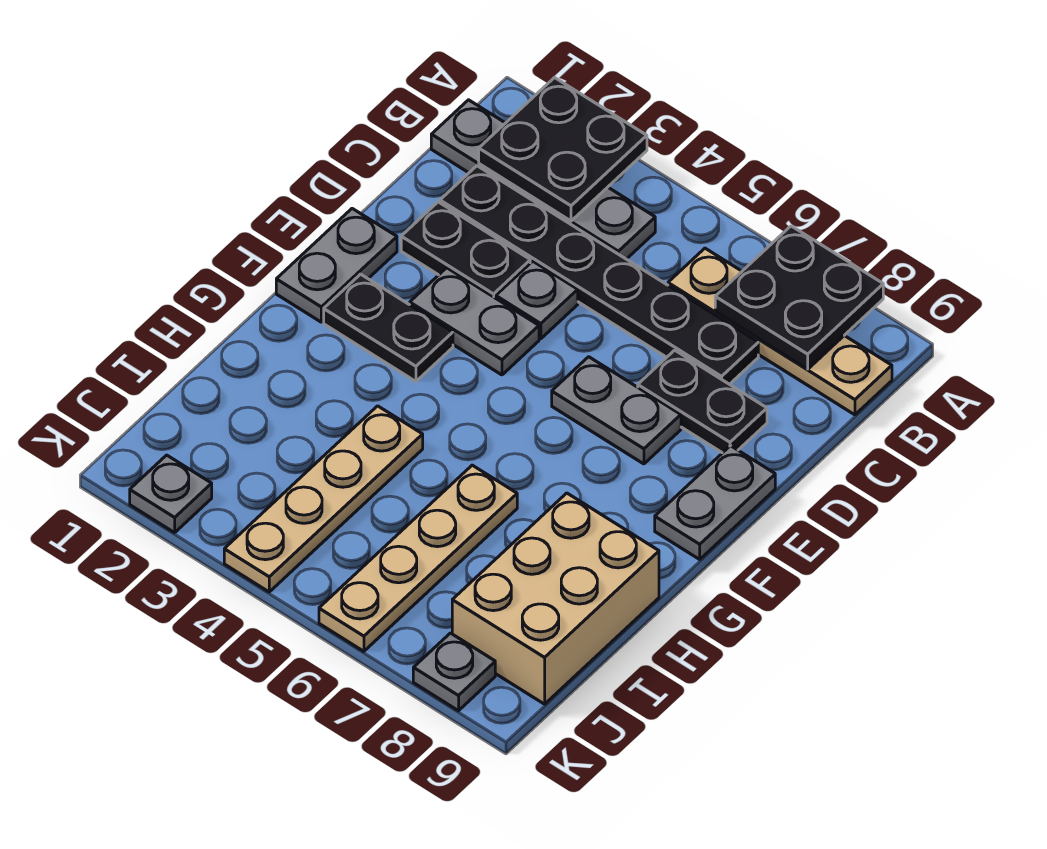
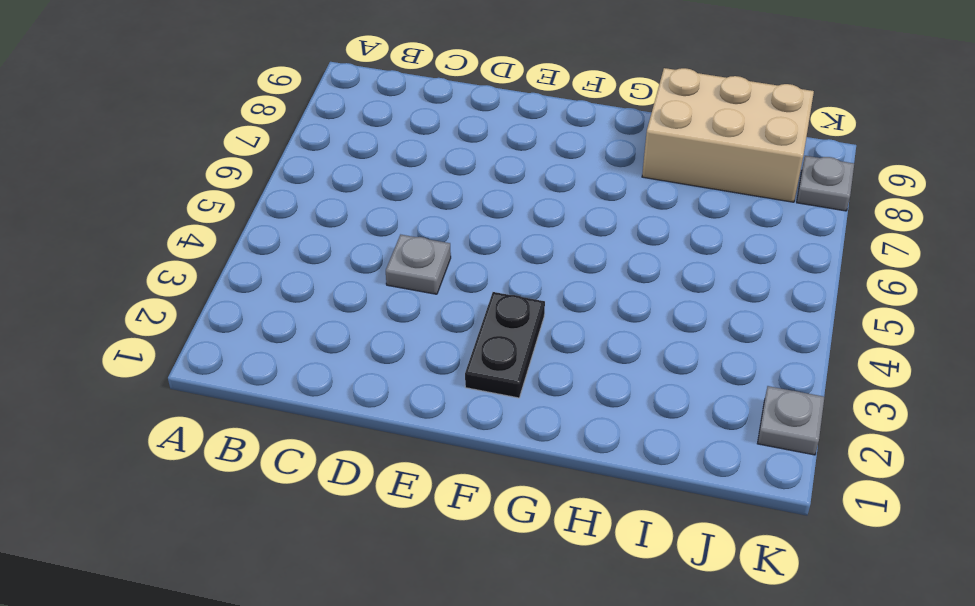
none -> grey 1x4 plate [431,100,655,259]
none -> tan 1x4 plate [668,248,892,415]
none -> black 1x6 plate [440,166,758,384]

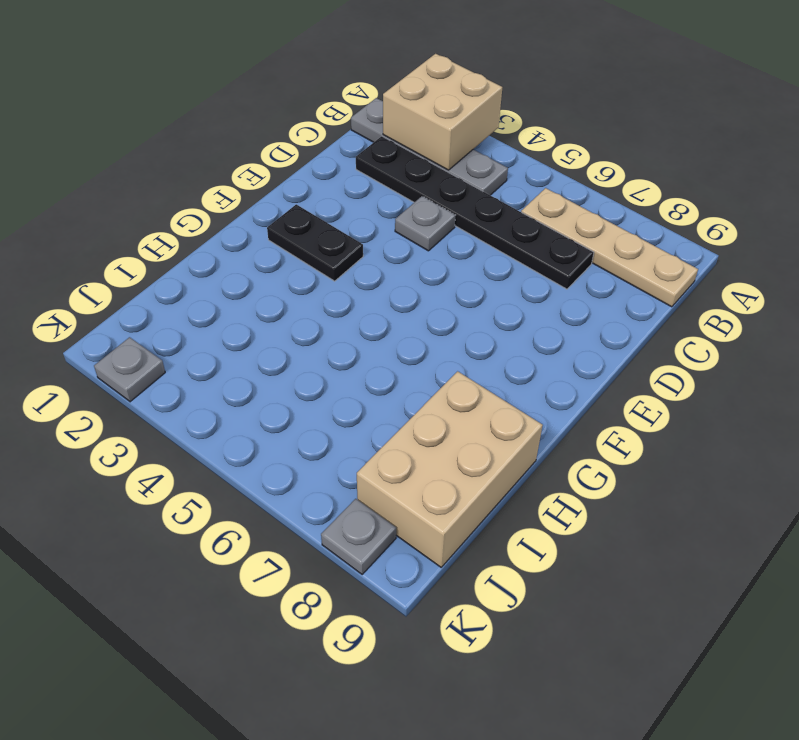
tan 2x2 brick [383,54,502,170] -> black 2x2 plate [479,78,647,221]
none -> black 1x2 plate [401,202,530,298]
none -> black 1x2 plate [638,350,767,453]
none -> grey 1x2 plate [276,209,397,322]

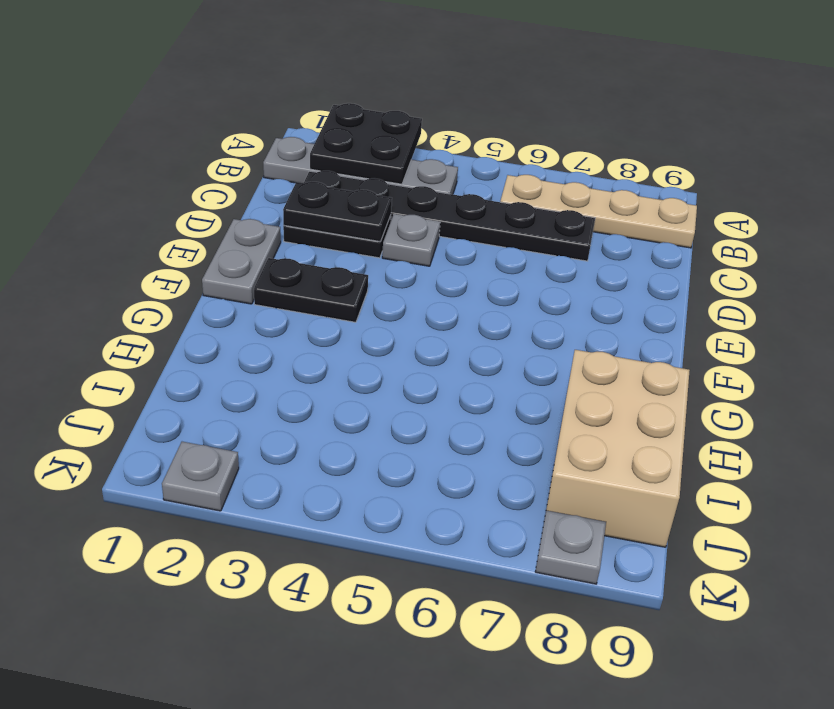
black 1x2 plate [283,182,392,242] -> black 1x2 plate moved to [638,350,767,453]
none -> grey 1x2 plate [410,268,539,375]
none -> grey 1x2 plate [552,357,681,464]
none -> grey 1x2 plate [655,446,775,559]

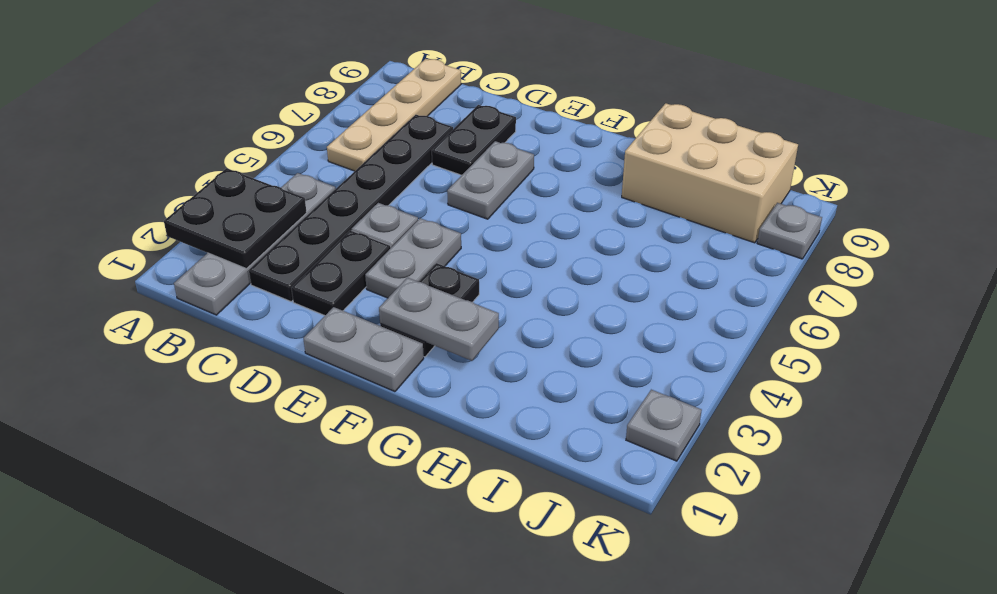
grey 1x2 plate [379,278,499,361] -> grey 1x2 plate moved to [655,446,775,559]
none -> tan 1x4 plate [224,406,423,592]
none -> tan 1x4 plate [319,465,517,651]
none -> black 2x2 plate [715,226,883,369]

